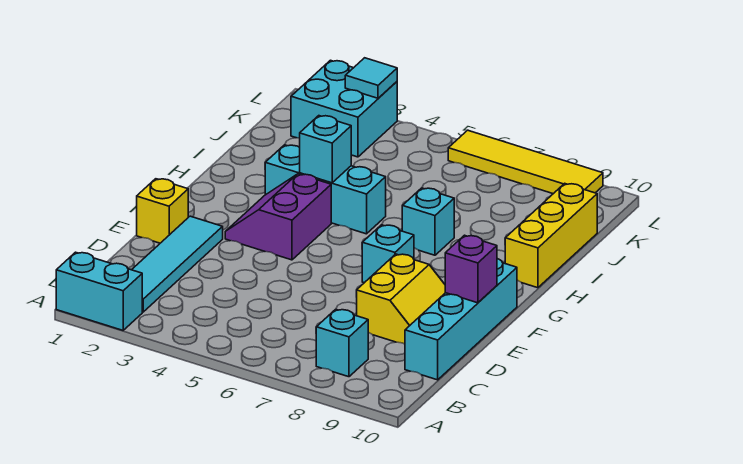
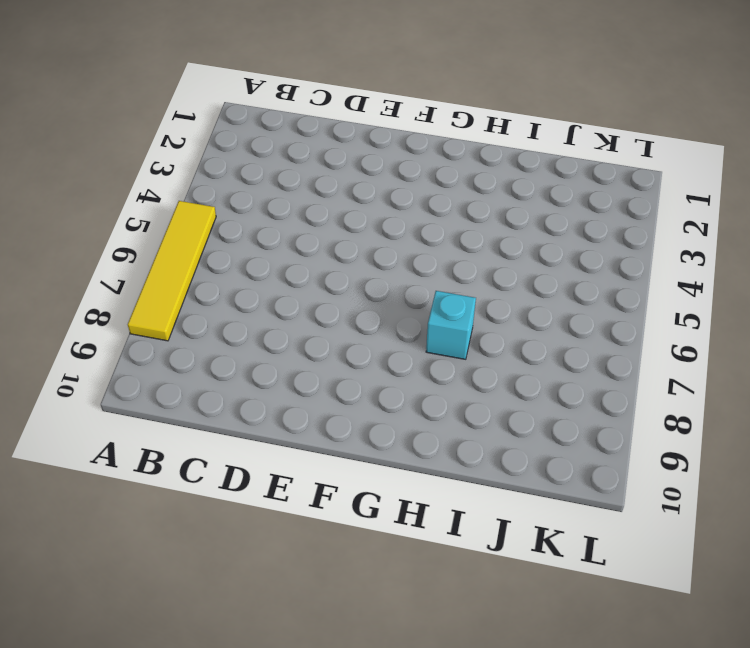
yellow 1x4 tile [128,201,216,341] -> yellow 1x4 tile moved to [448,130,603,194]
none -> cyan 1x2 brick [56,252,142,330]
none -> cyan 1x4 tile [132,216,223,312]
none -> cyan 1x1 brick [316,309,368,377]

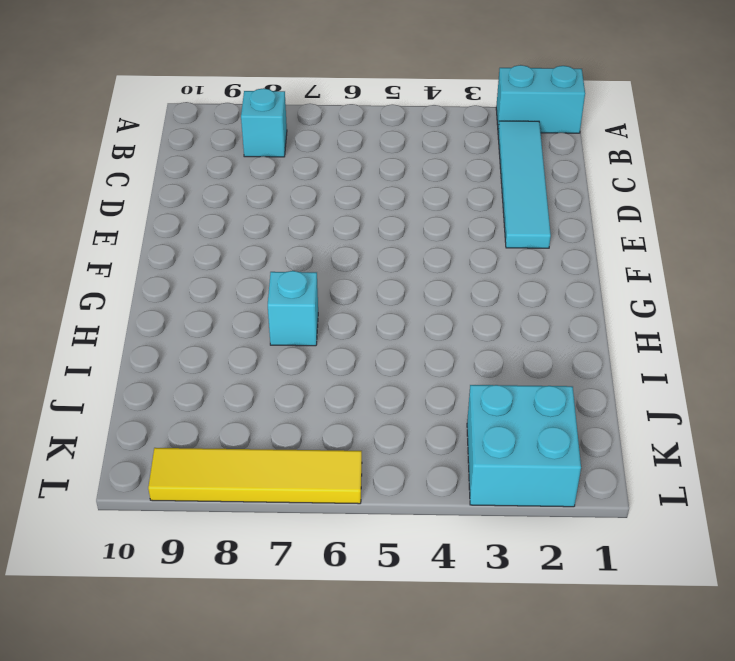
none -> cyan 1x4 brick [405,259,517,380]
none -> yellow 2x2 slope [356,254,445,344]
none -> yellow 1x1 brick [137,179,188,243]

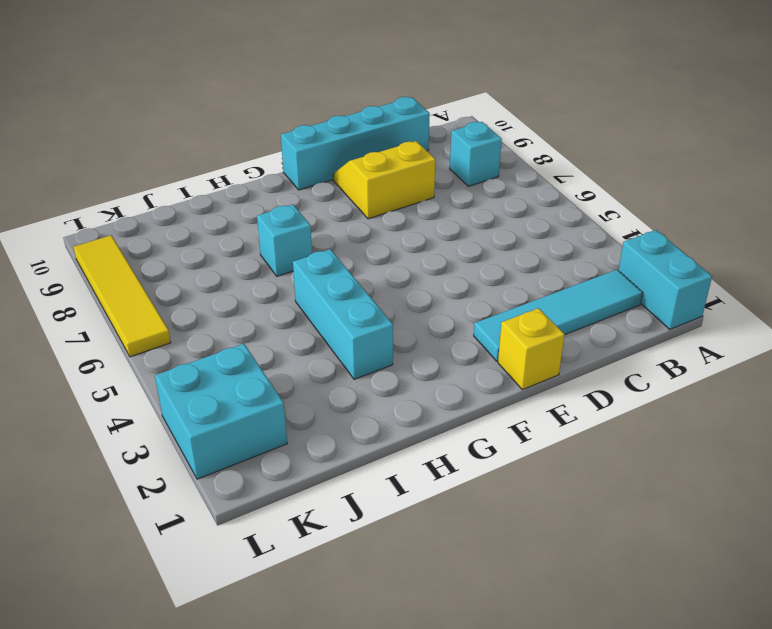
none -> purple 2x2 slope [225,174,331,260]
none -> cyan 1x1 brick [362,225,414,283]
none -> yellow 1x3 brick [505,183,597,288]

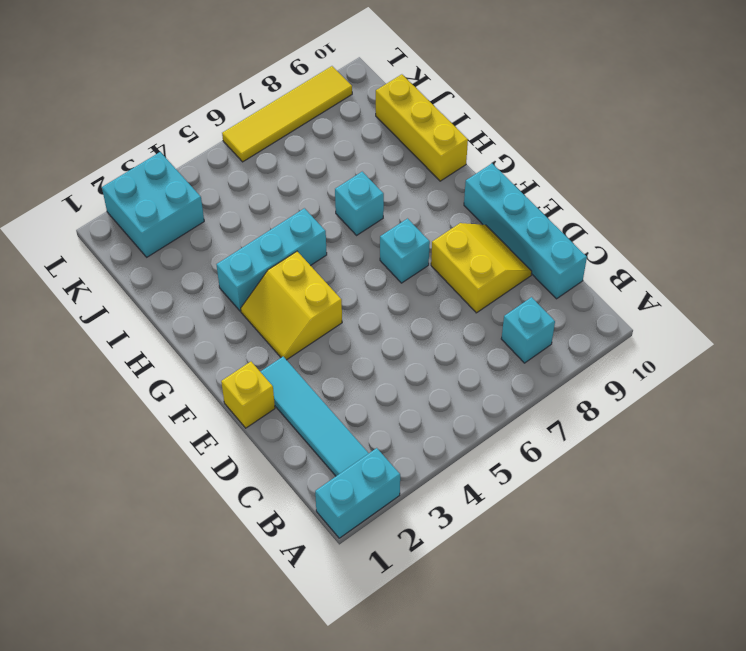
yellow 2x2 slope [241,251,342,360] -> purple 2x2 slope [225,174,331,260]
none -> purple 1x1 brick [445,235,497,303]
none -> cyan 1x1 brick [300,116,351,183]
none -> cyan 1x1 tile [345,58,397,98]

